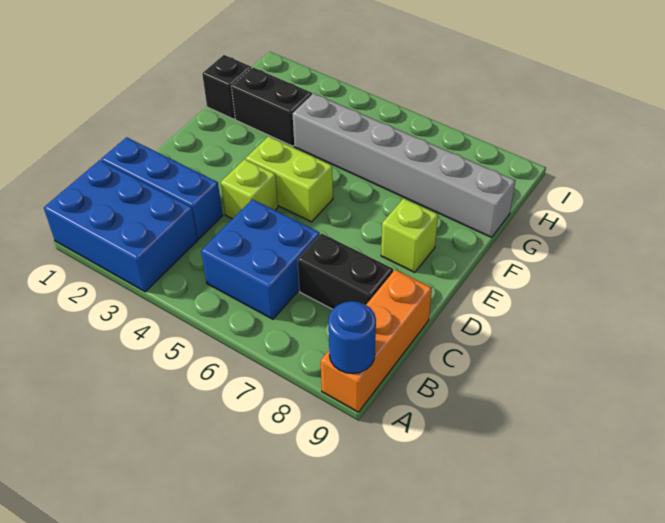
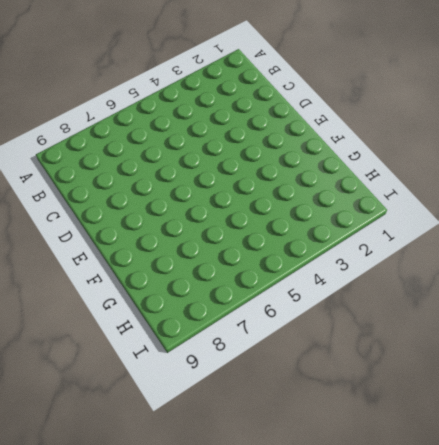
none -> blue 2x3 brick [44,160,198,292]
none -> orange 1x3 brick [321,270,432,412]
none -> blue 2x2 brick [201,199,320,319]

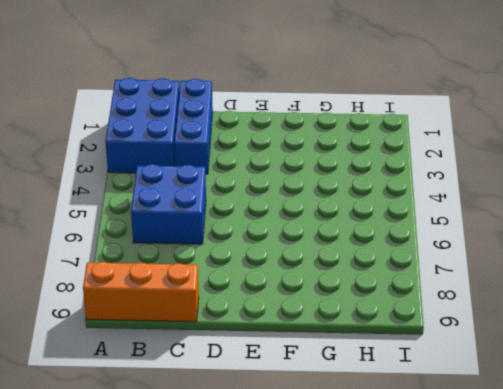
none -> black 1x2 brick [298,233,393,309]
none -> lime 1x1 brick [221,159,278,219]
none -> lime 1x2 brick [246,136,333,222]

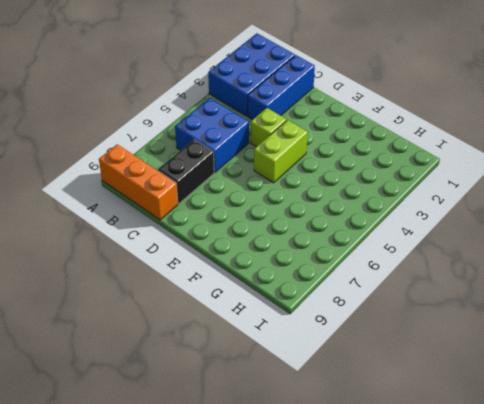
none -> lime 1x1 brick [381,198,438,273]
none -> black 1x1 brick [202,55,252,119]
none -> black 1x2 brick [231,67,312,146]

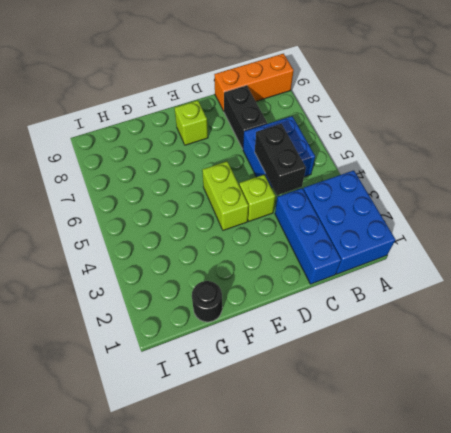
black 1x2 brick [255,124,306,195] -> black 1x2 brick moved to [231,67,312,146]
black 1x1 round brick [192,281,222,322] -> black 1x1 brick [202,55,252,119]
none -> grey 1x6 brick [292,93,516,237]
none -> blue 1x1 round brick [328,301,376,374]

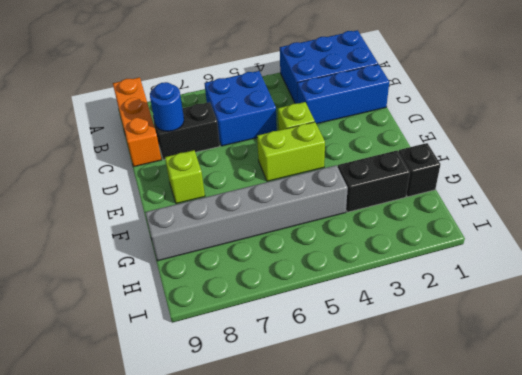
blue 1x1 round brick [150,82,184,131] -> blue 1x1 round brick moved to [328,301,376,374]

